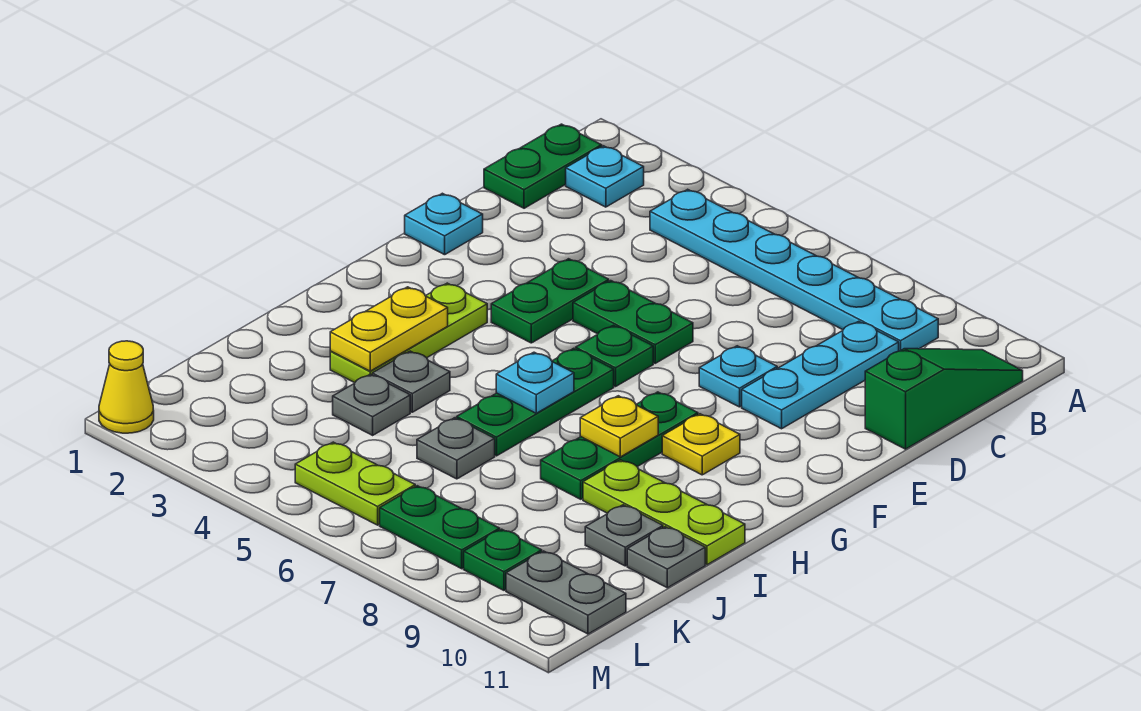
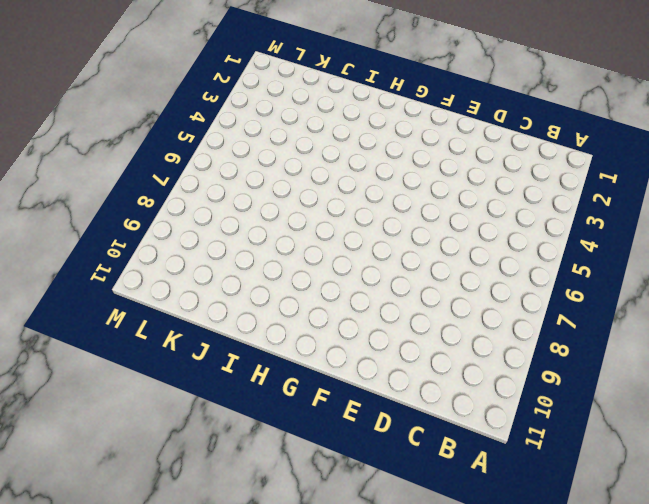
none -> green 1x2 plate [484,124,602,208]
none -> cyan 1x1 plate [566,146,644,207]
none -> cyan 1x6 plate [650,189,938,351]

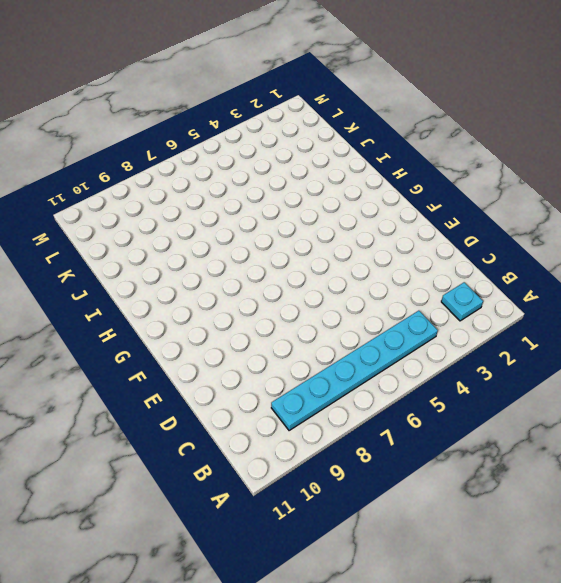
none -> green 1x2 plate [484,124,602,208]
none -> green 1x3 slope [865,349,1023,449]
none -> cyan 1x3 plate [742,321,899,429]

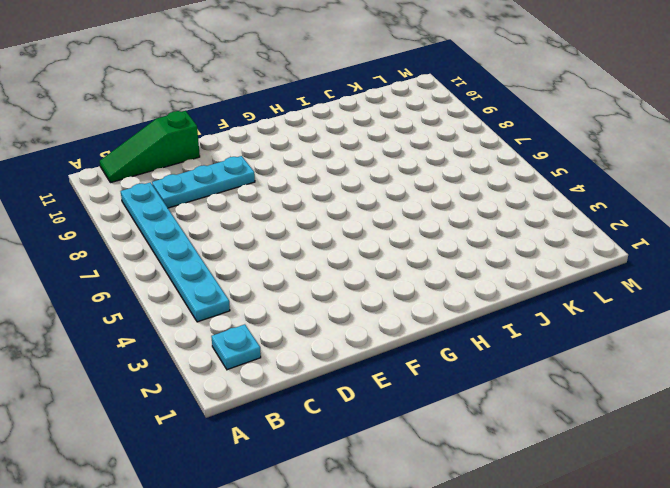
none -> green 1x2 plate [484,124,602,208]
none -> cyan 1x1 plate [405,193,483,255]
none -> green 1x2 plate [491,259,609,343]

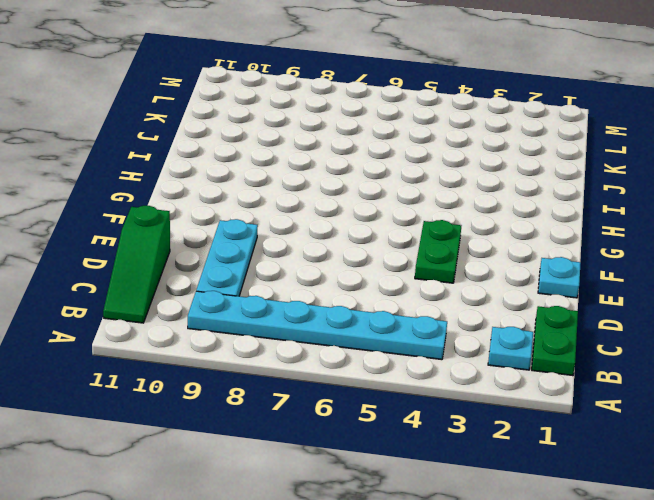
none -> green 1x2 plate [573,281,693,363]
none -> cyan 1x1 plate [699,346,777,407]
none -> green 1x1 plate [576,325,653,387]

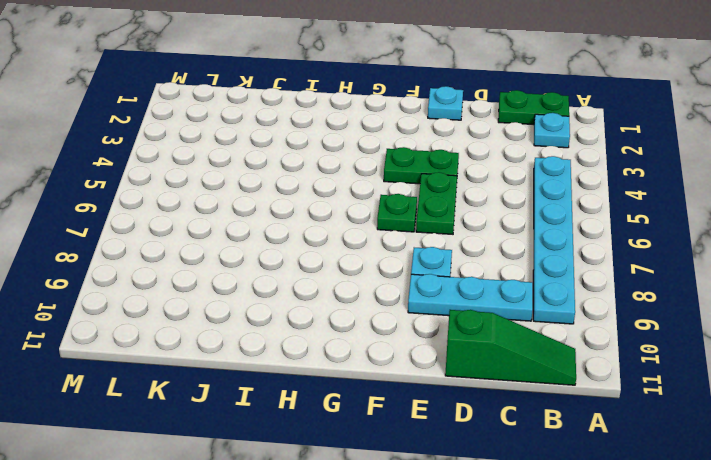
none -> lime 1x3 plate [330,283,487,383]
none -> green 1x3 plate [457,348,614,456]
none -> green 1x3 plate [541,392,698,499]

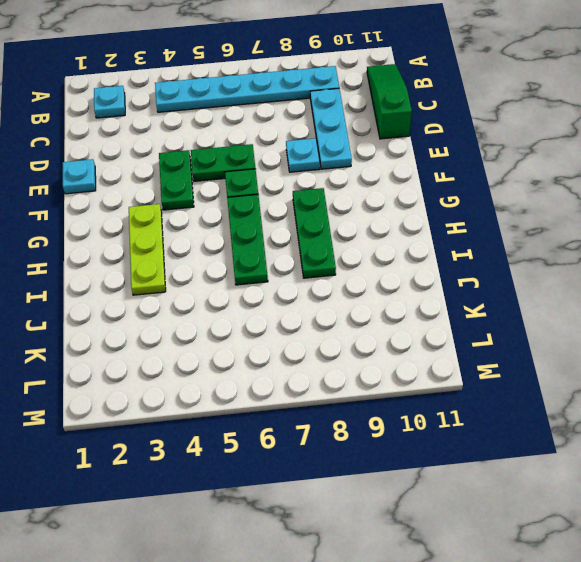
none -> green 1x2 plate [484,124,602,208]
none -> yellow 1x1 plate [662,414,740,475]
none -> grey 1x1 plate [372,351,450,412]

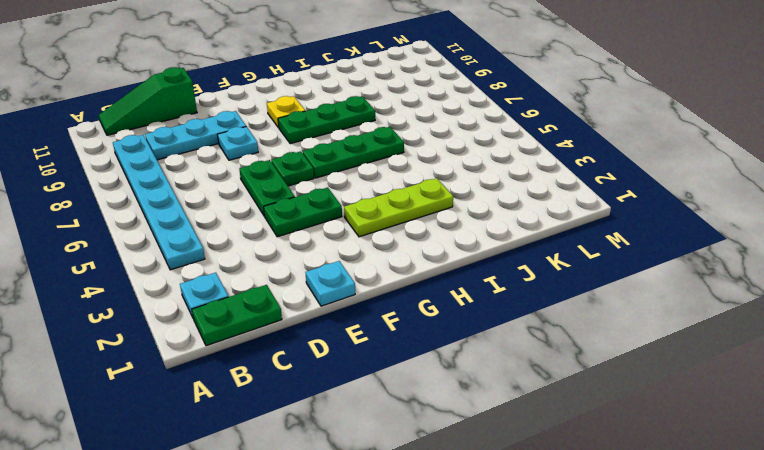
none -> grey 1x1 plate [372,351,450,412]
none -> lime 1x3 plate [583,460,745,565]
none -> grey 1x1 plate [333,374,410,435]

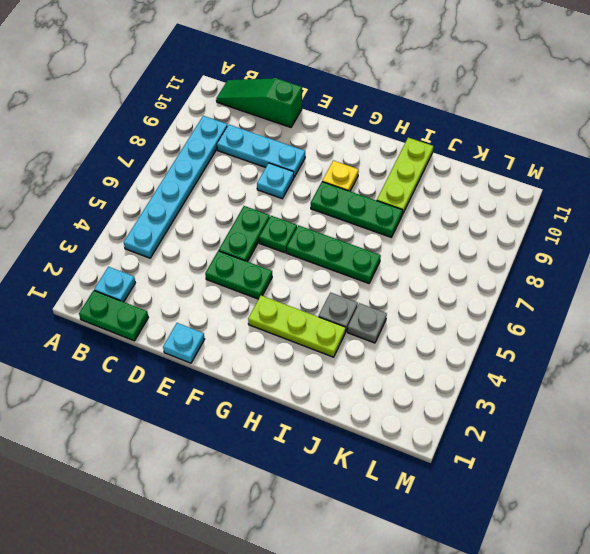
none -> grey 1x1 plate [417,418,495,479]
none -> grey 1x1 plate [585,505,663,566]
none -> grey 1x1 plate [627,527,705,588]

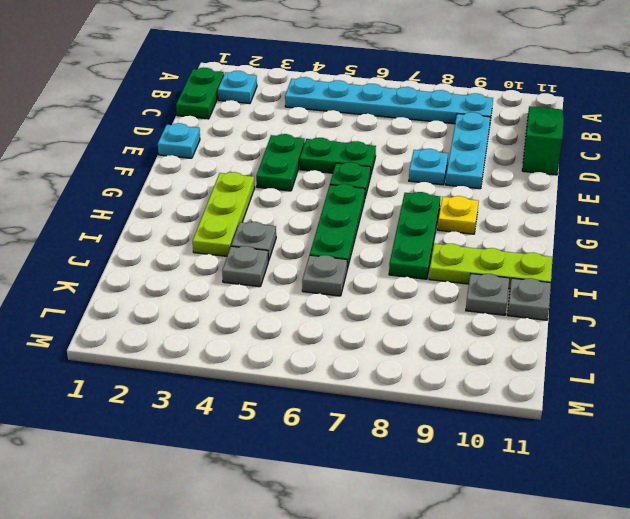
none -> lime 1x2 plate [295,442,415,525]
none -> green 1x2 plate [380,486,500,569]
none -> green 1x1 plate [464,529,542,590]

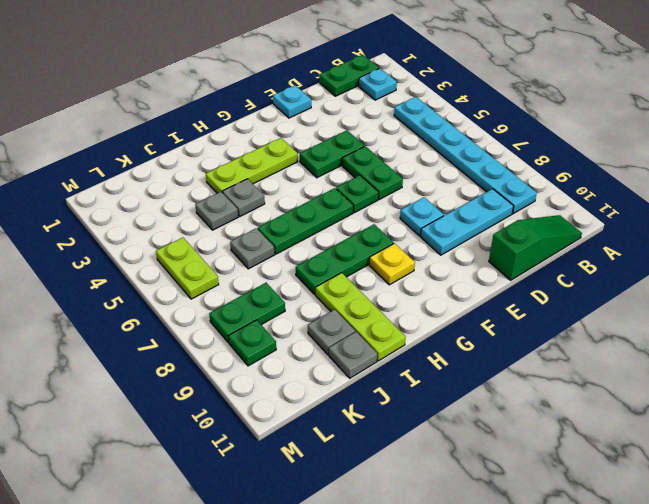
green 1x2 plate [209,283,285,343] -> green 1x2 plate turned to [380,486,500,569]
none -> grey 1x2 plate [506,551,626,634]
none -> yellow 1x1 cone [99,341,154,433]
none -> yellow 1x2 plate [330,287,448,371]

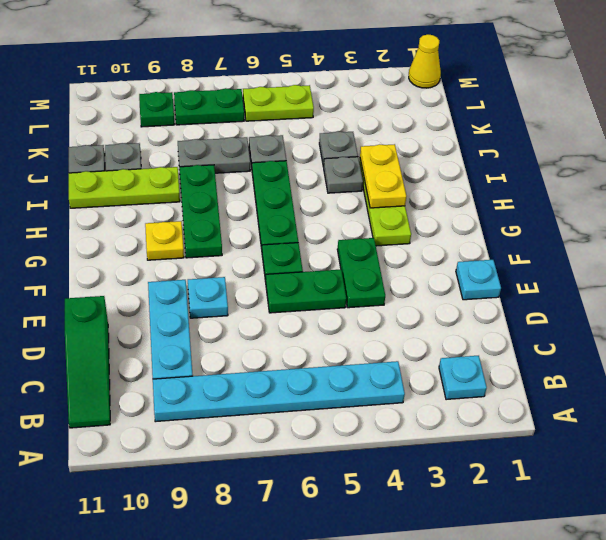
grey 1x2 plate [178,137,250,173] -> grey 1x2 plate moved to [506,551,626,634]
none -> green 1x2 plate [484,124,602,208]
none -> cyan 1x1 plate [496,352,574,413]
none -> yellow 1x1 plate [580,396,658,457]

